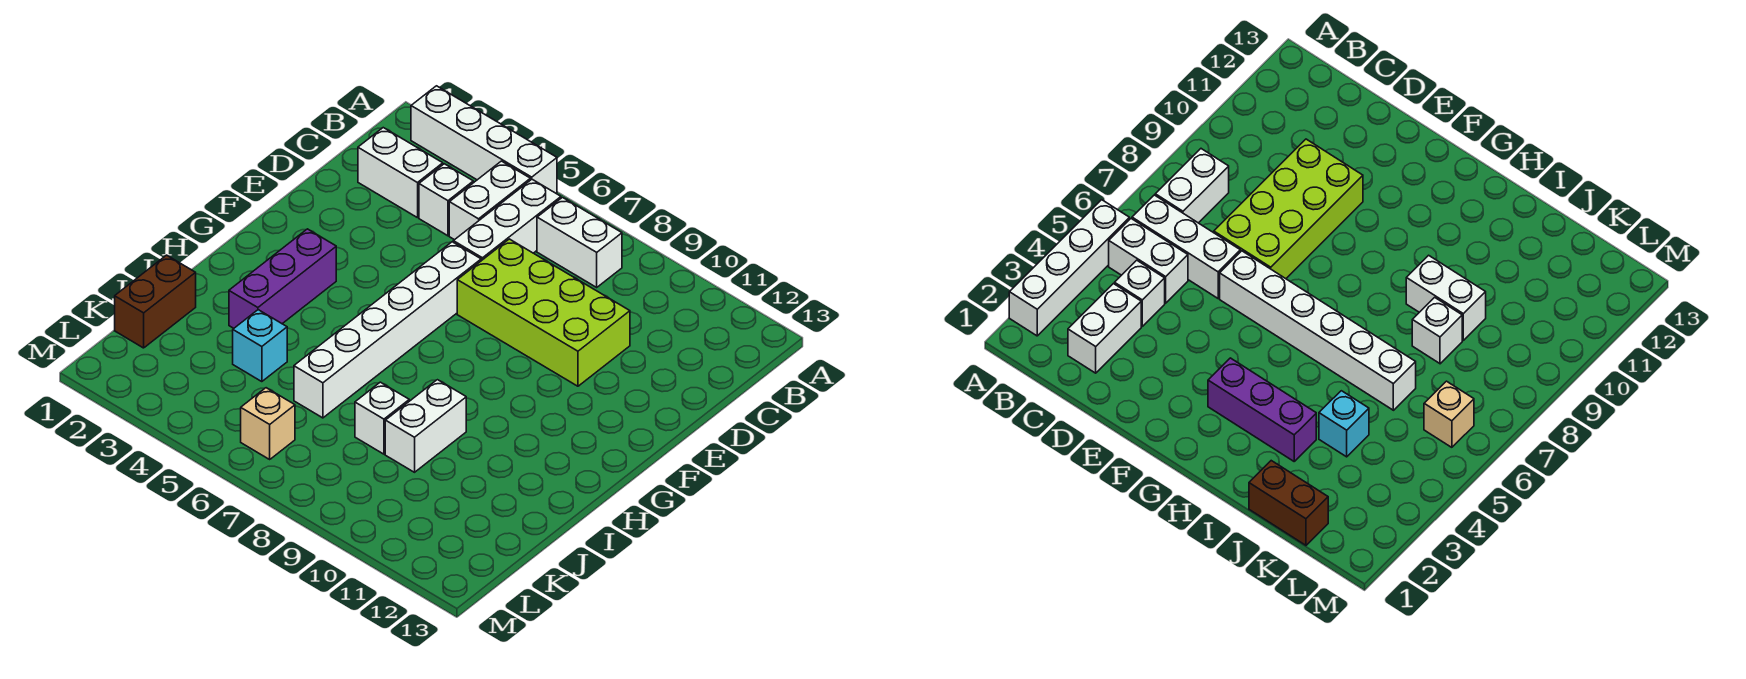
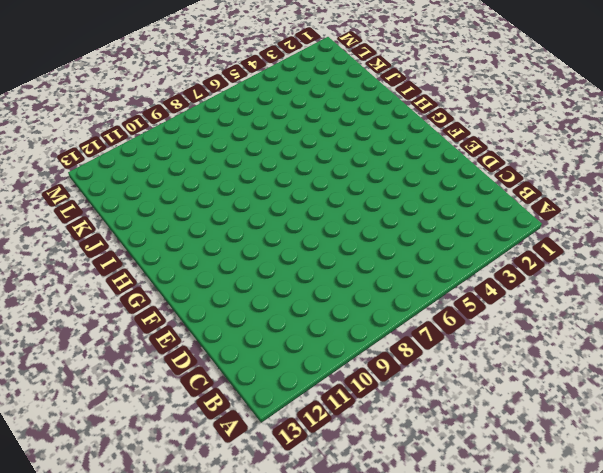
none -> white 1x4 brick [411,86,557,193]
none -> white 1x2 brick [449,161,530,240]
none -> white 1x3 brick [453,179,561,261]

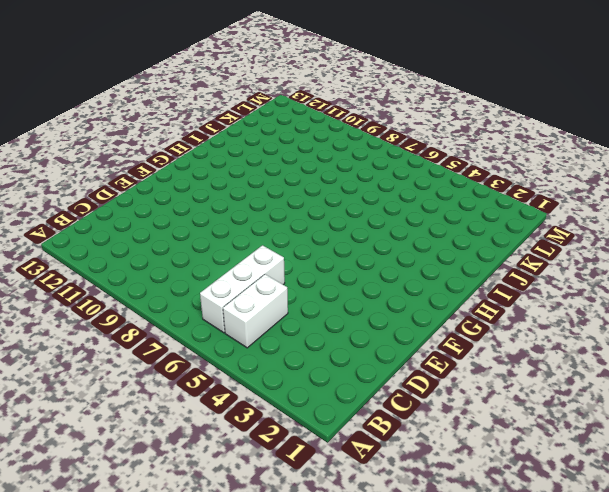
none -> white 1x4 brick [411,86,557,193]
none -> white 1x2 brick [537,198,622,287]
none -> white 1x2 brick [358,128,443,218]

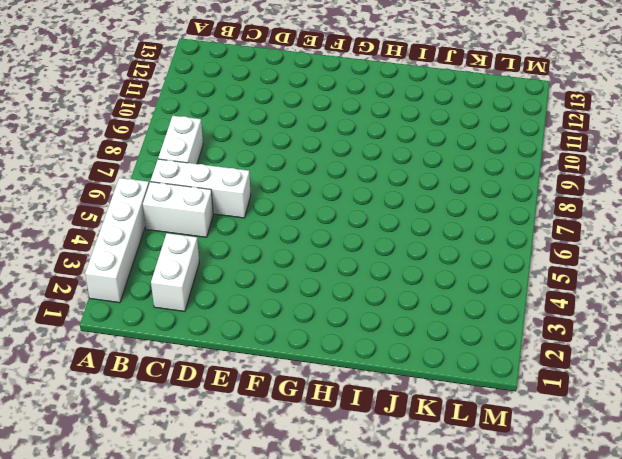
none -> white 1x1 brick [419,164,473,236]
none -> lime 2x4 brick [457,239,630,386]
none -> white 1x6 brick [294,242,481,418]

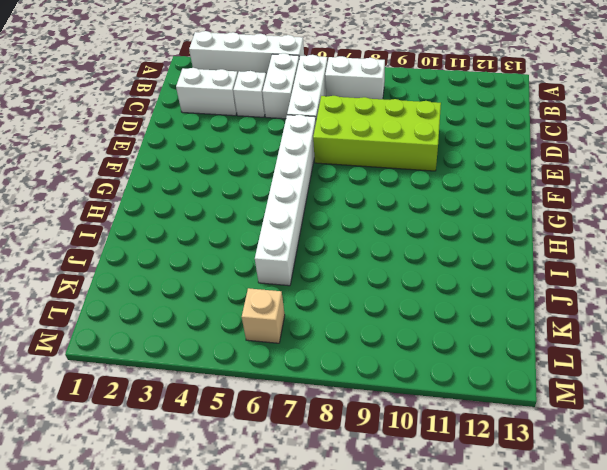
none -> purple 1x3 brick [229,229,336,328]
none -> white 1x2 brick [385,380,466,472]
none -> brown 1x2 brick [115,255,196,348]

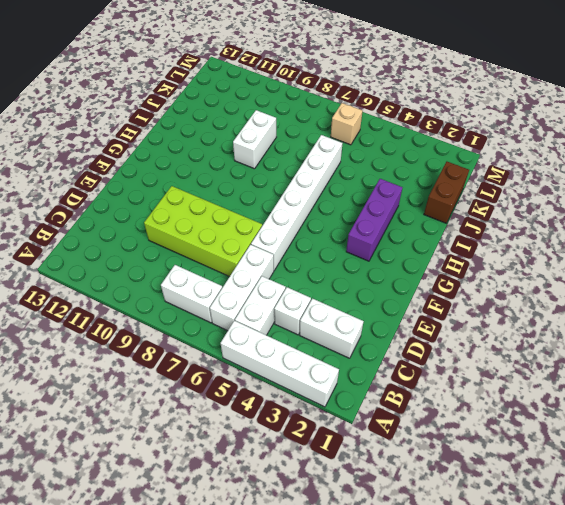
none -> cyan 1x1 brick [233,310,287,382]
none -> white 1x1 brick [355,382,409,454]

